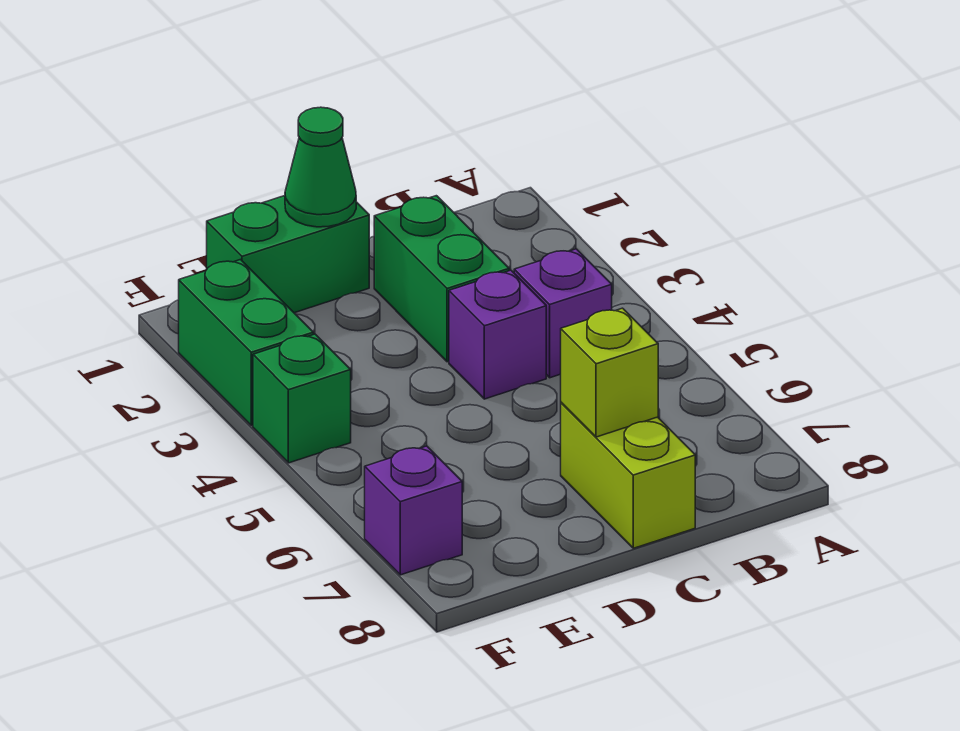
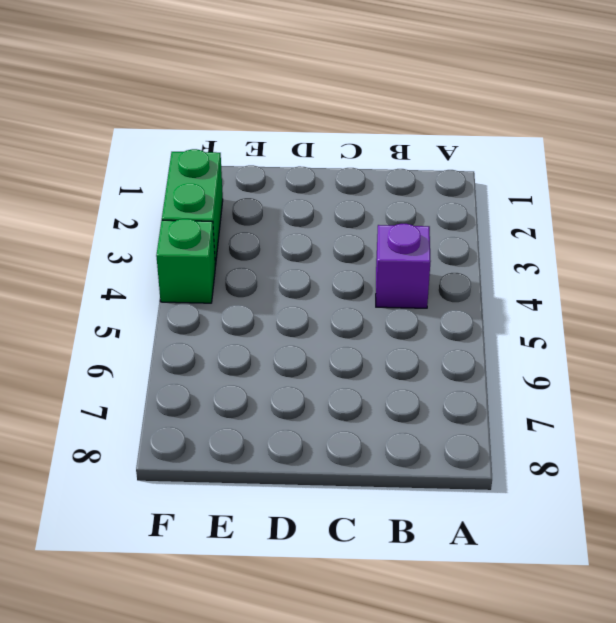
none -> green 1x2 brick [374,196,509,362]
none -> purple 1x1 brick [449,270,546,399]

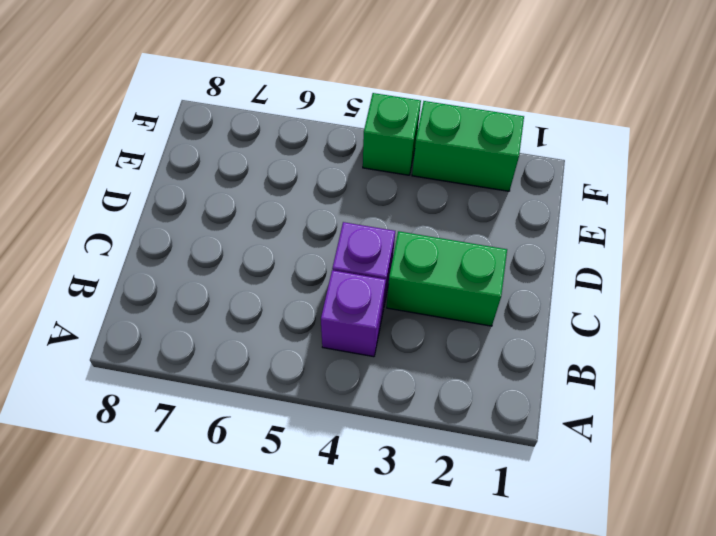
none -> lime 1x2 brick [561,403,695,548]
none -> green 1x2 brick [207,196,369,313]

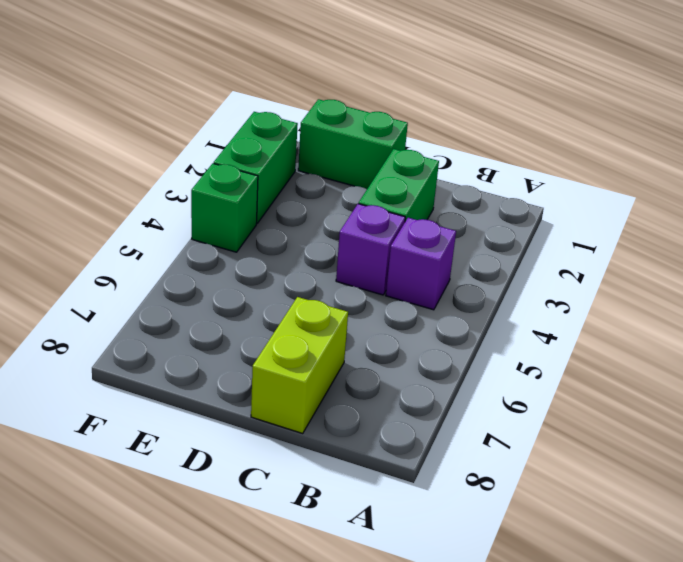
none -> purple 1x1 brick [365,446,462,575]
none -> lime 1x1 brick [561,308,658,437]

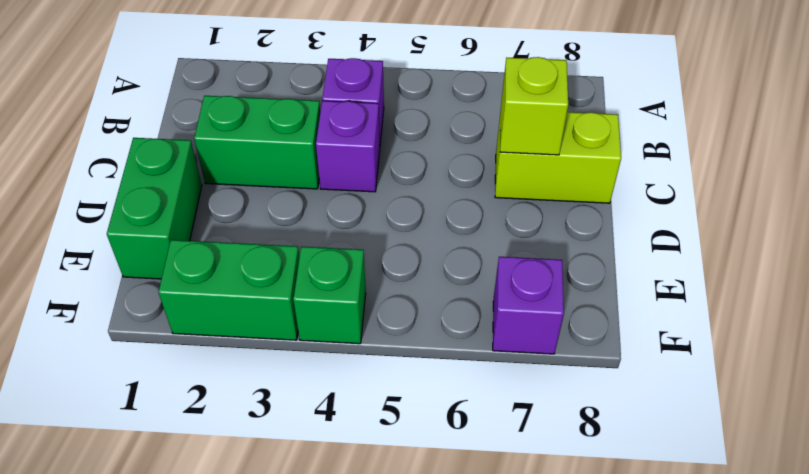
none -> green 1x1 cone [285,107,356,227]

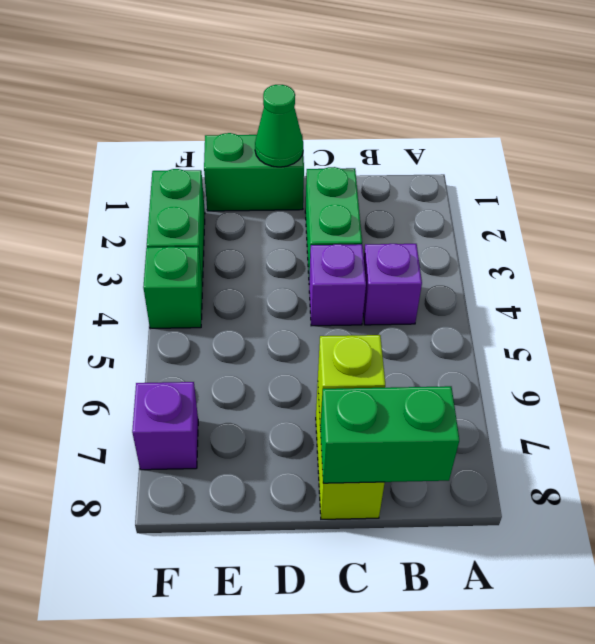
green 1x2 brick [320,386,459,483] -> none

